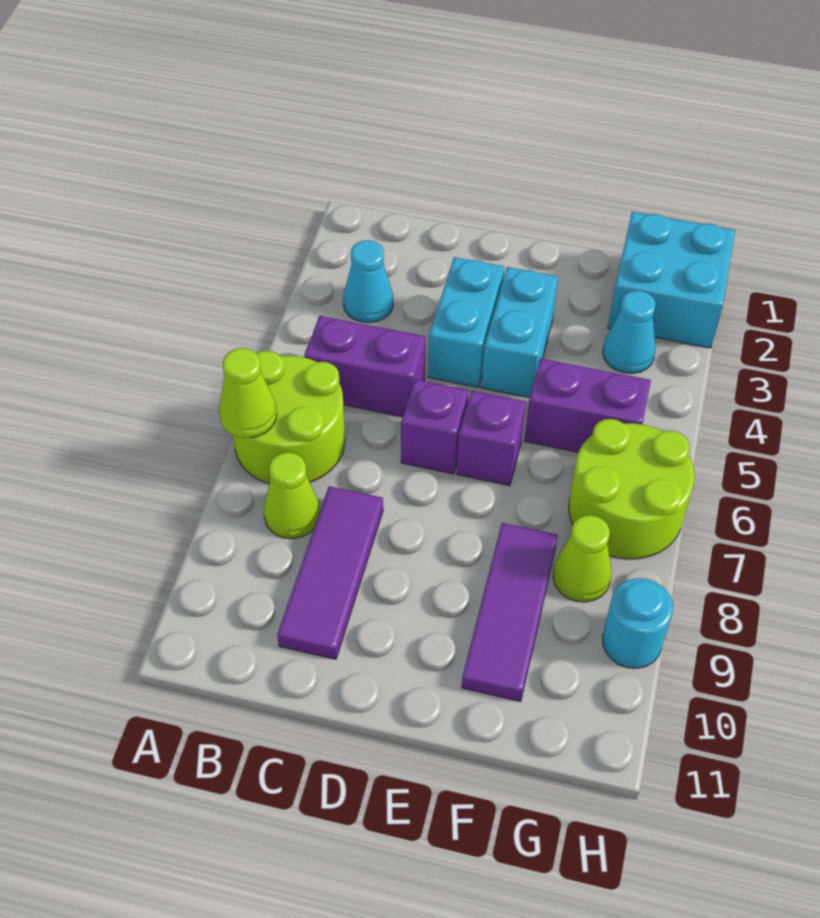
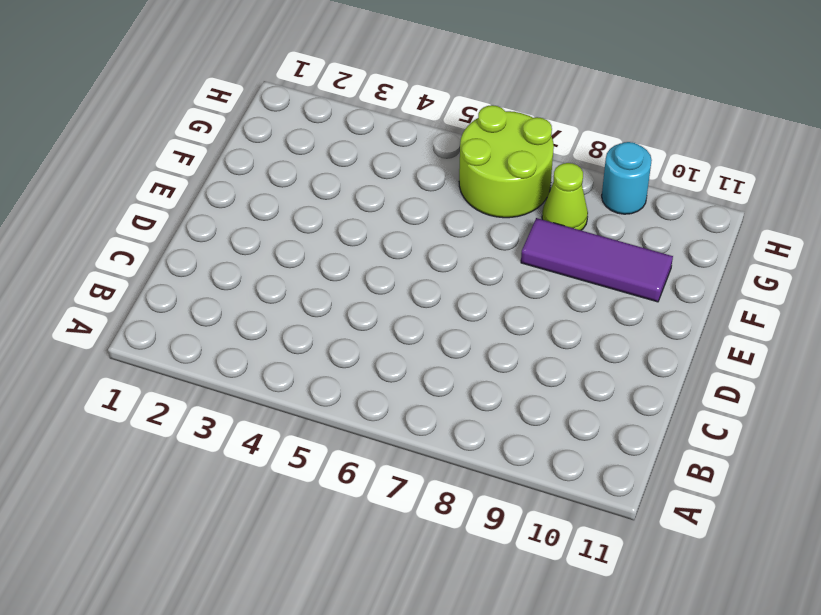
none -> lime 2x2 round brick [233,351,345,483]
none -> cyan 1x1 cone [343,240,393,323]
none -> purple 1x2 brick [304,316,426,417]

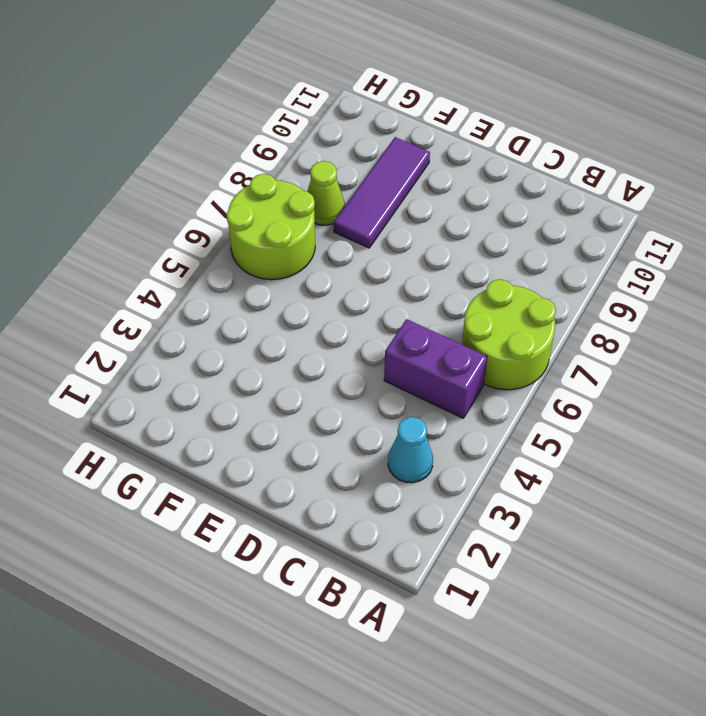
none -> lime 1x1 cone [264,452,320,539]
none -> purple 1x3 tile [277,486,383,659]
none -> cyan 1x2 brick [428,257,504,387]

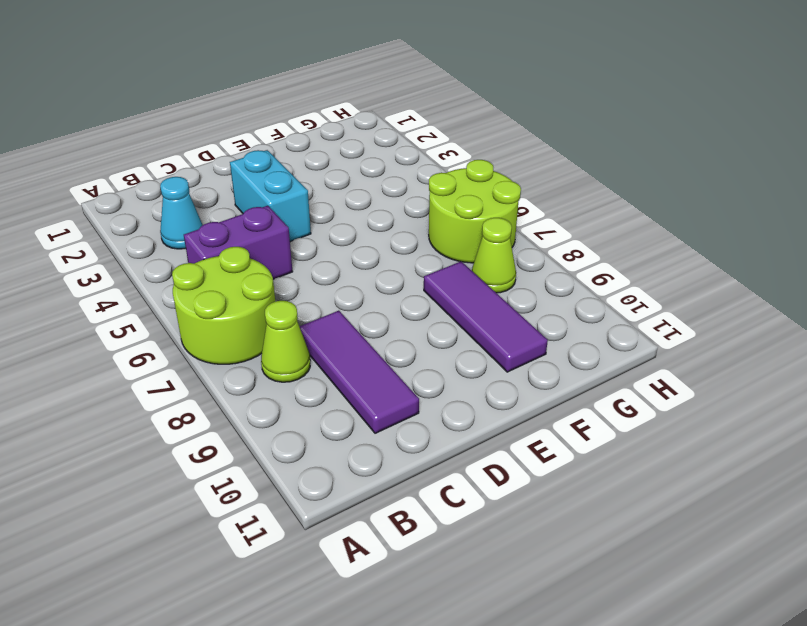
none -> purple 1x1 brick [401,379,469,474]
none -> cyan 1x2 brick [481,267,558,398]
none -> purple 1x1 brick [457,391,526,486]

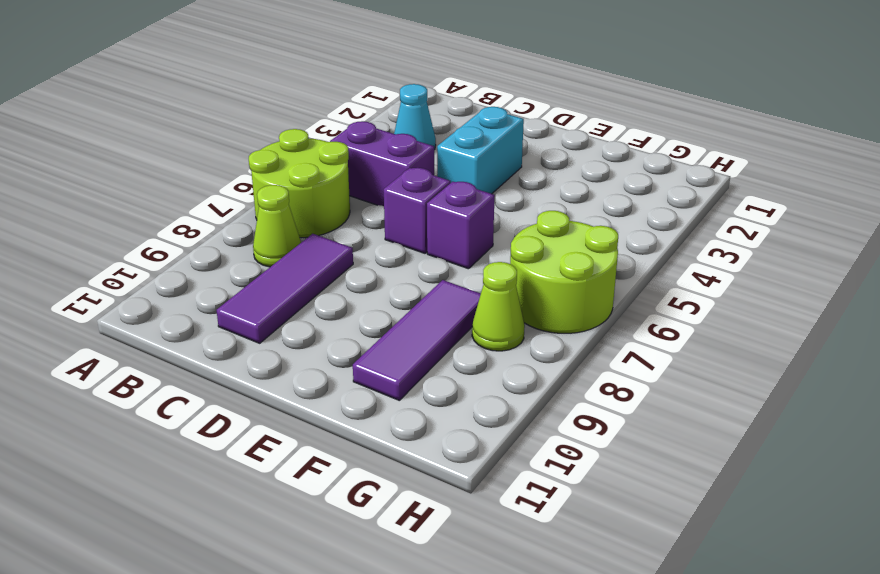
none -> cyan 1x2 brick [481,267,558,398]
none -> purple 1x2 brick [524,358,651,452]
none -> cyan 2x2 brick [608,212,735,348]

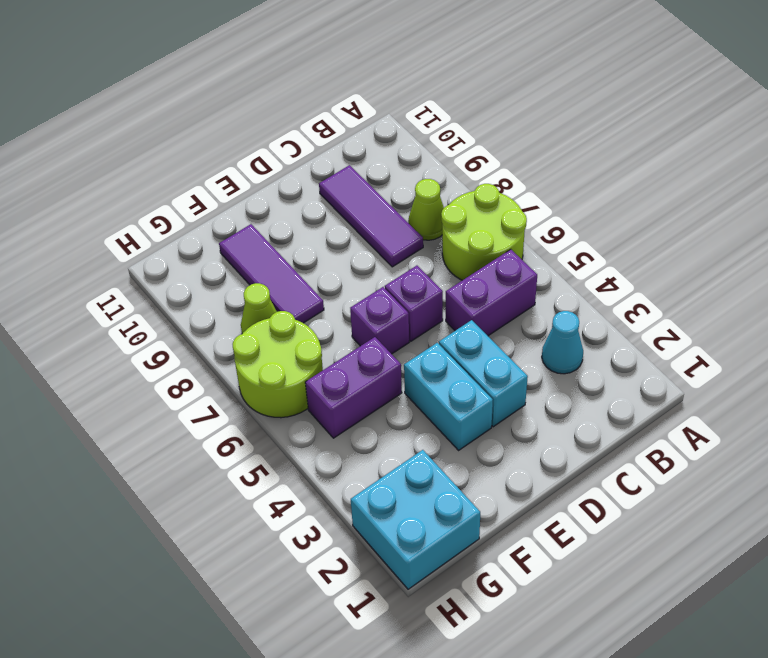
none -> cyan 1x1 cone [603,290,655,374]
none -> cyan 1x1 round brick [603,578,673,668]
none -> lime 1x1 cone [219,348,277,438]

